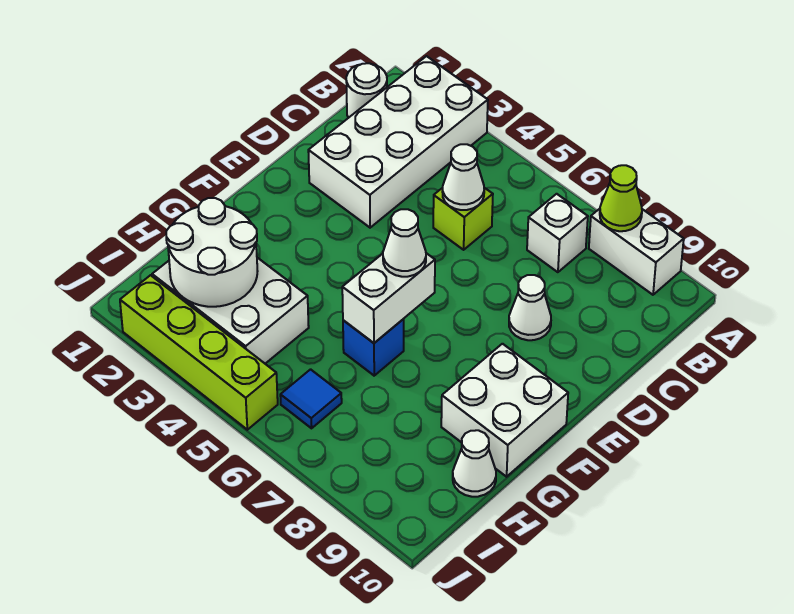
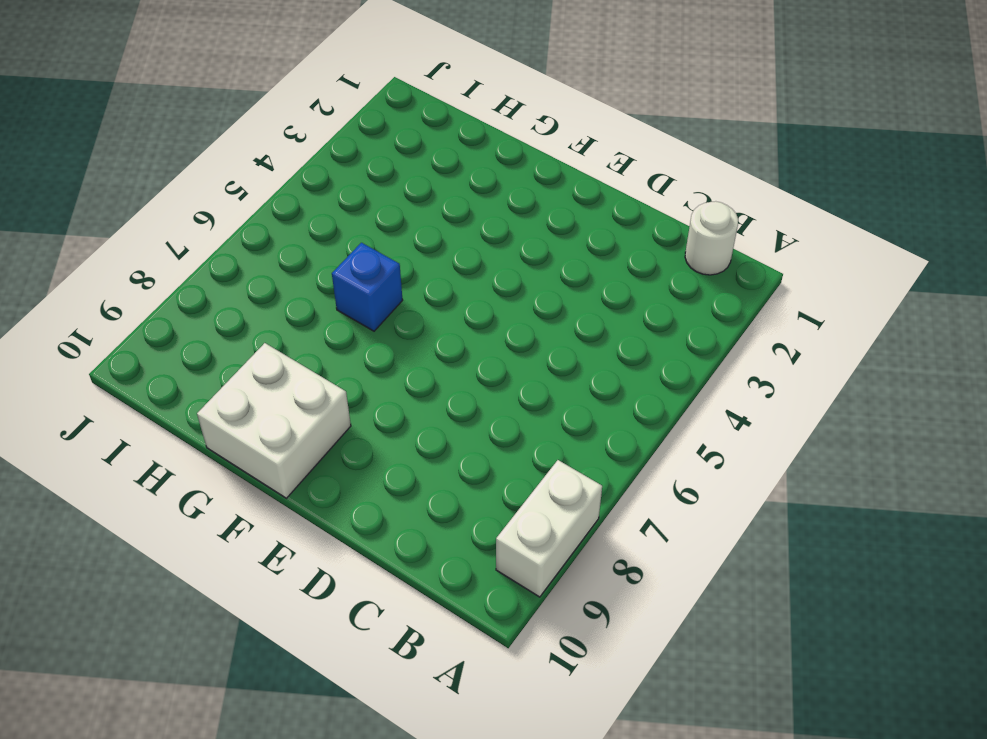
none -> white 2x4 brick [308,56,488,228]
none -> white 1x1 brick [527,194,588,272]
none -> lime 1x1 brick [433,188,493,250]

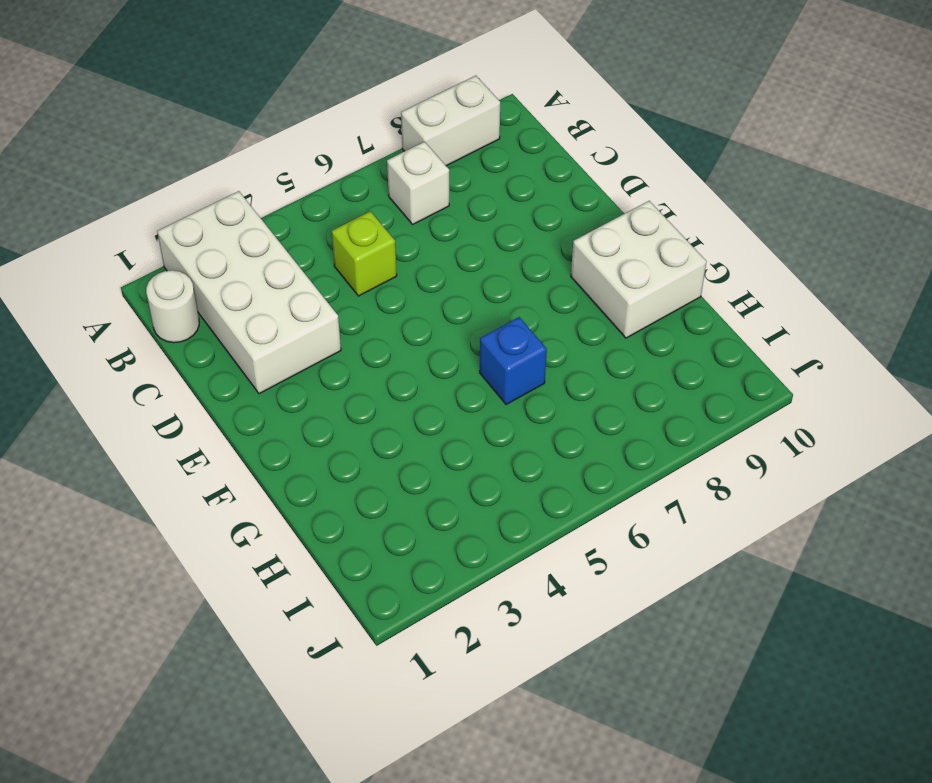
none -> white 1x1 cone [509,275,551,340]
none -> white 2x3 brick [152,258,309,364]
none -> white 1x1 cone [453,430,496,497]

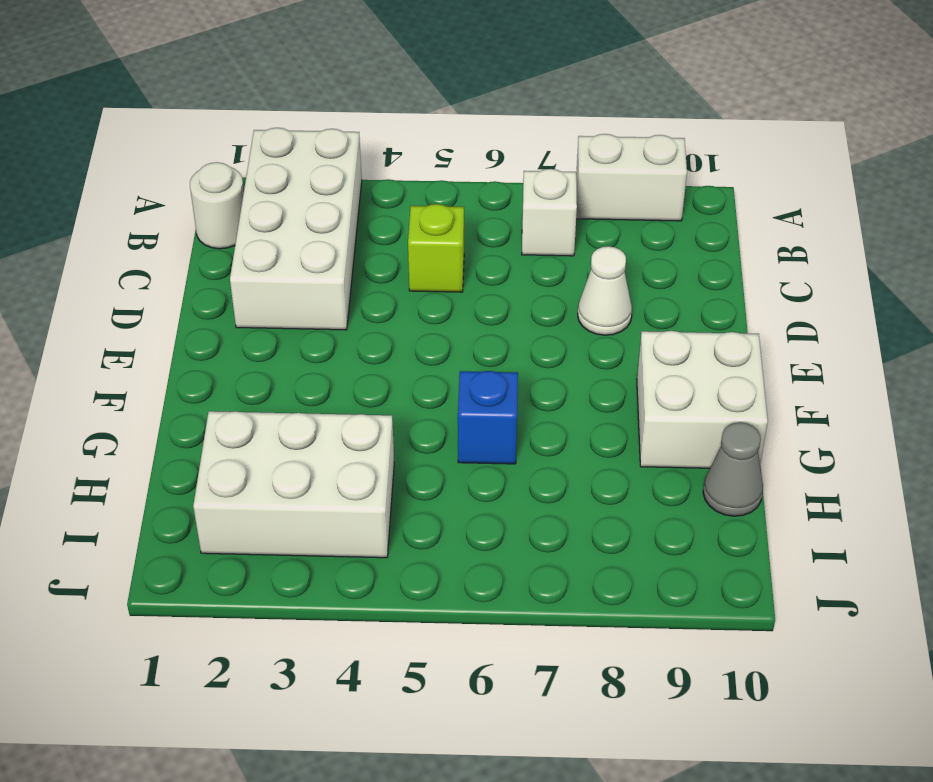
grey 1x1 cone [703,422,763,516] -> white 1x1 cone [453,430,496,497]
none -> blue 1x1 tile [280,369,342,428]
none -> lime 1x4 brick [120,275,278,430]
none -> lime 1x1 cone [600,165,642,231]

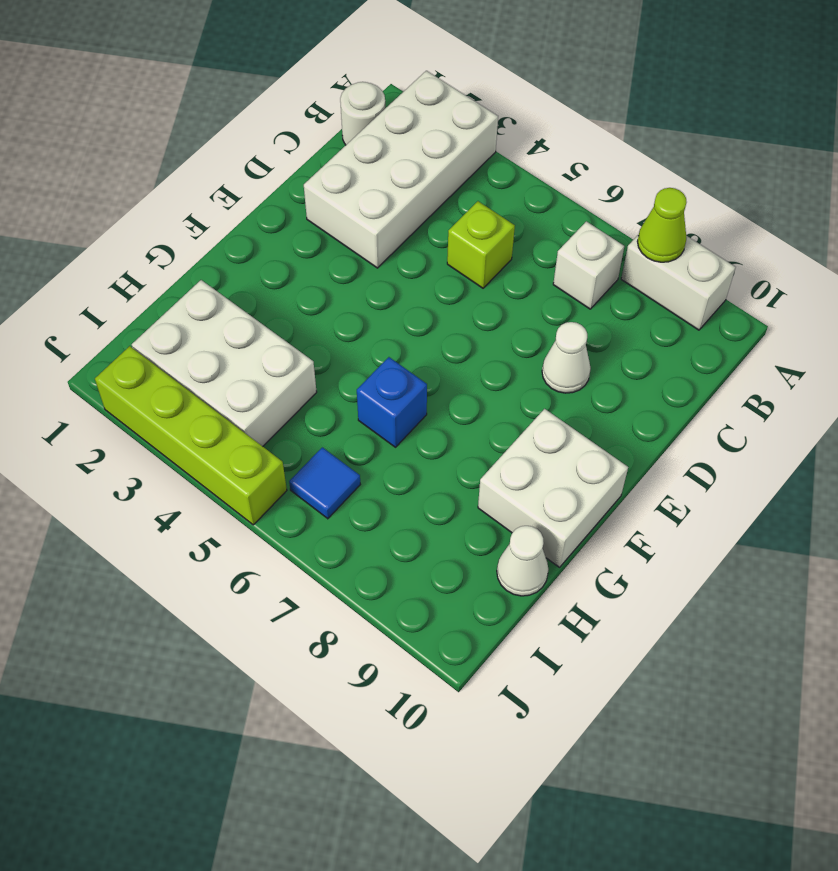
none -> white 1x1 cone [442,144,484,210]
none -> white 1x2 brick [342,253,435,343]
none -> white 2x2 round brick [166,198,258,307]

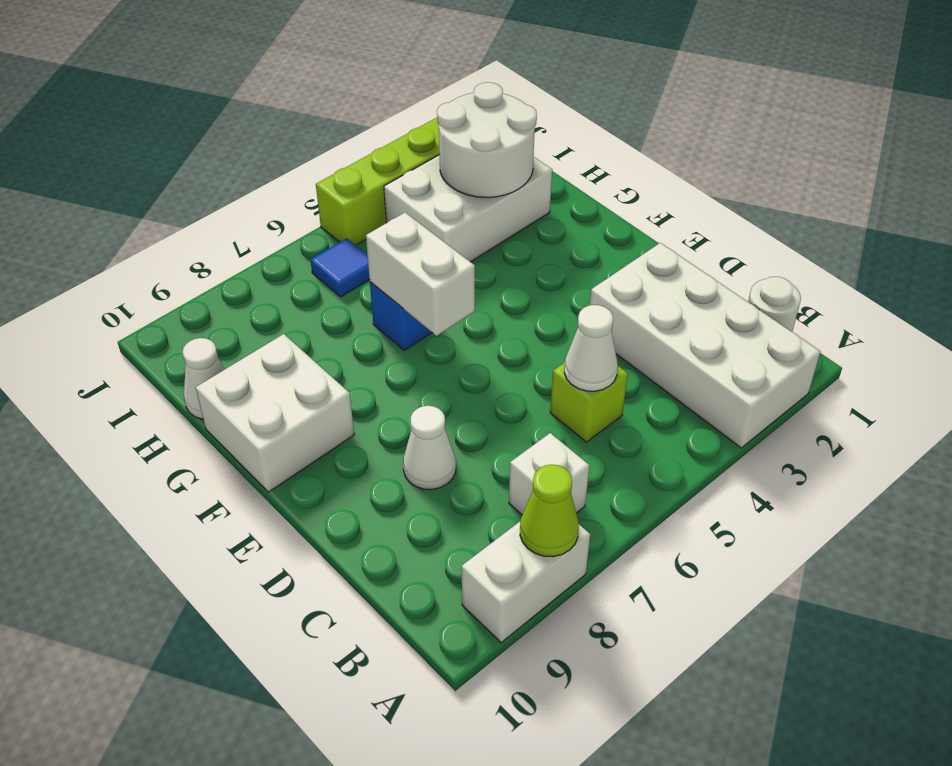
none -> white 1x1 cone [383,209,426,277]

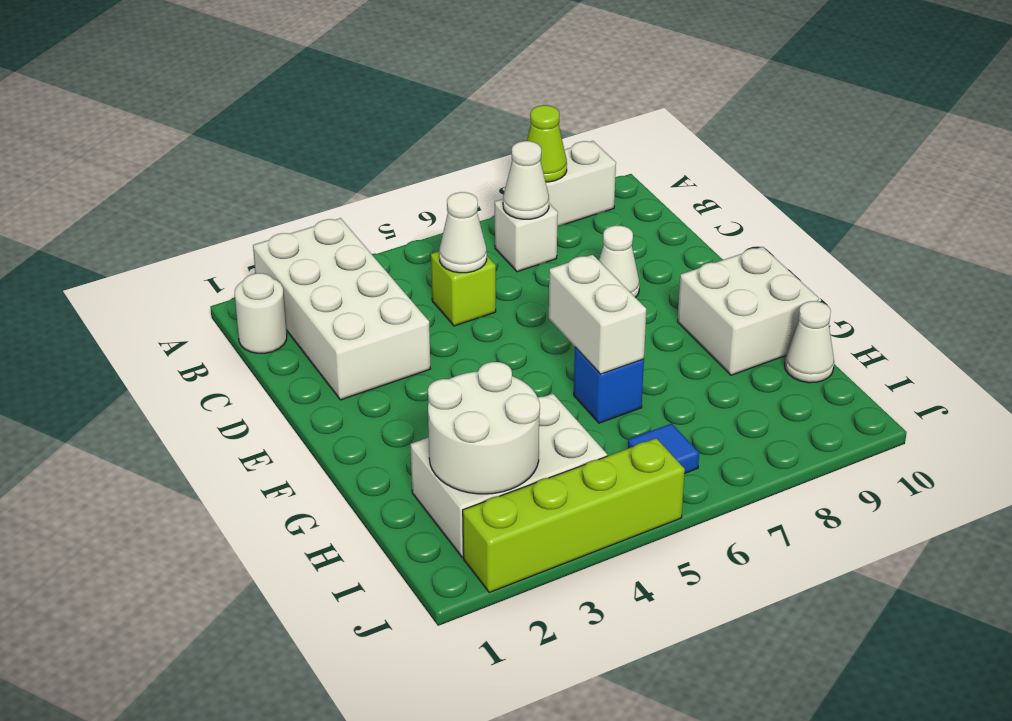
white 1x1 cone [503,141,549,219] -> white 1x1 cone moved to [383,209,426,277]

